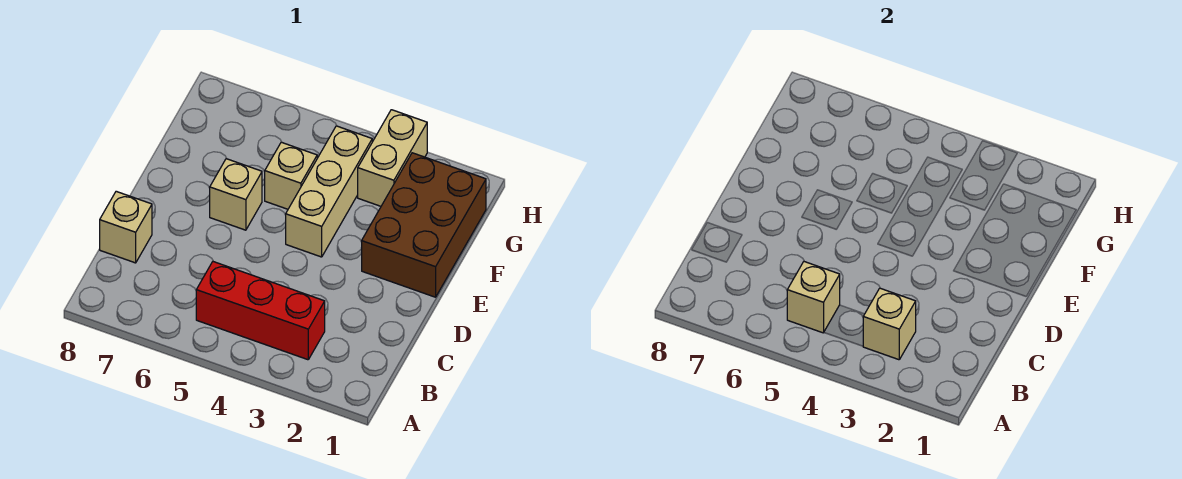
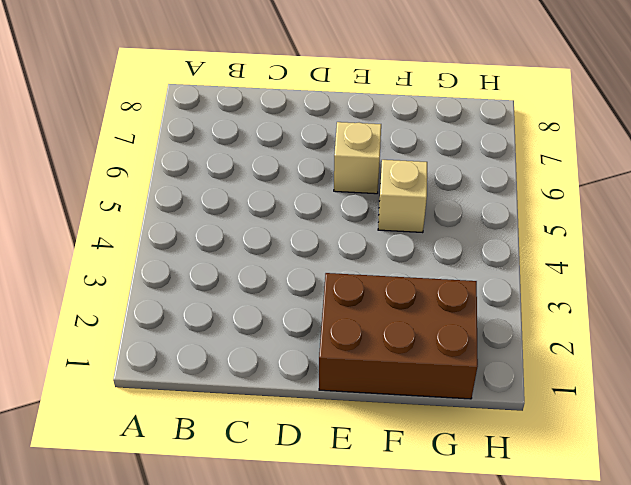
none -> red 1x3 brick [196,262,325,360]
none -> tan 1x1 brick [100,191,152,263]

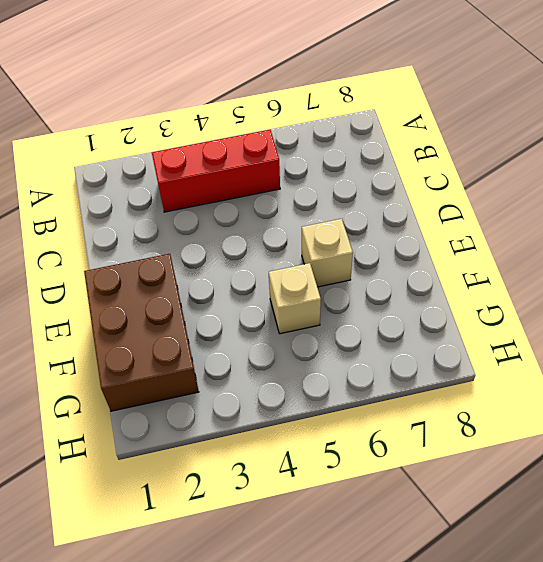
none -> tan 1x1 brick [100,191,152,263]
none -> tan 1x3 brick [286,126,372,257]

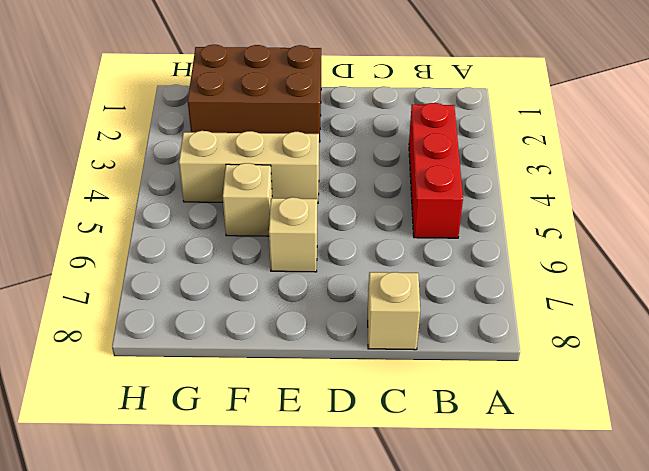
none -> tan 1x2 brick [358,110,427,206]
none -> tan 1x1 brick [863,288,916,360]

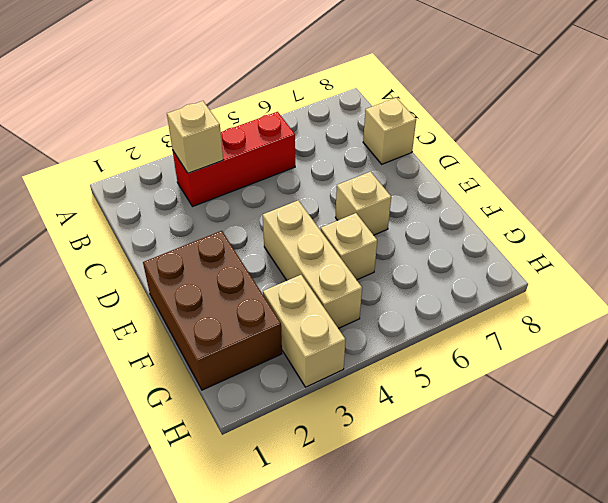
none -> tan 1x1 brick [787,262,840,333]

